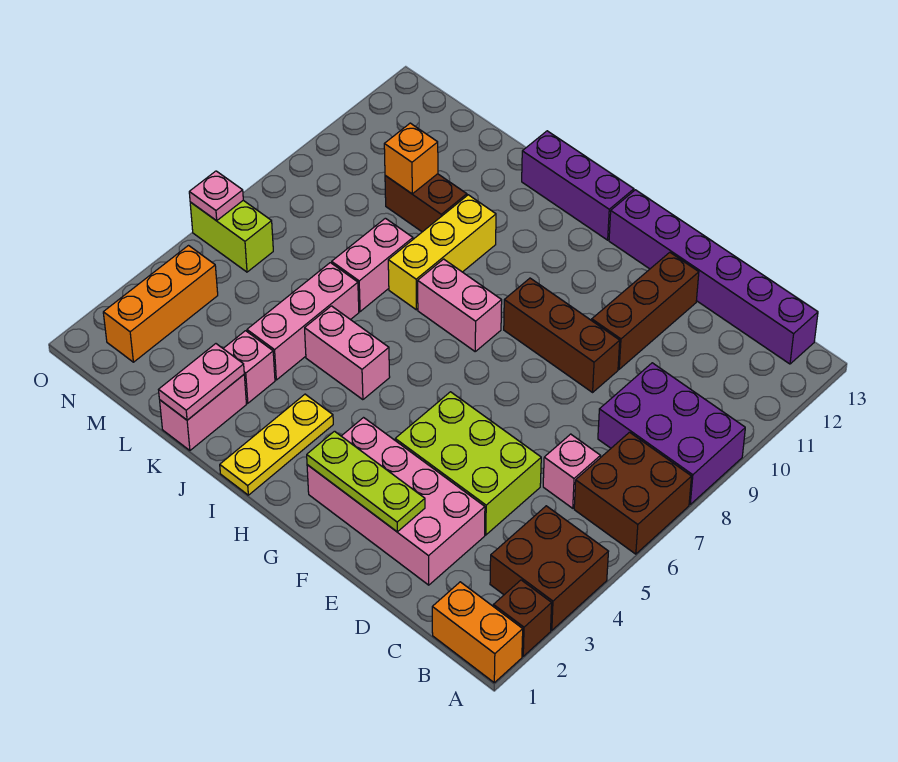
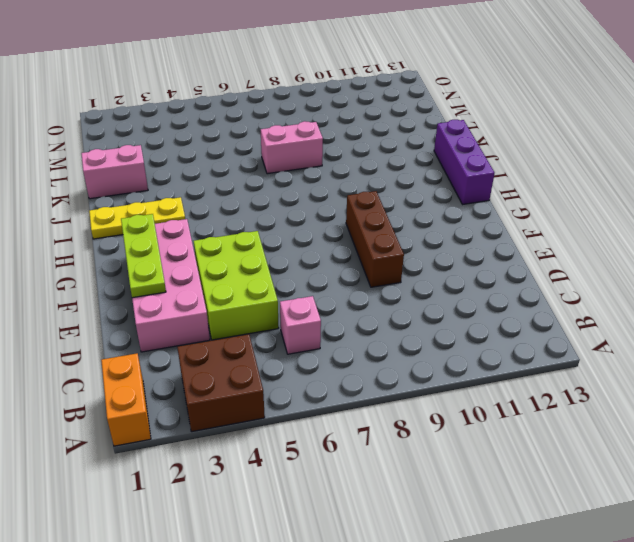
none -> brown 1x1 brick [493,580,552,656]
none -> brown 2x2 brick [574,432,692,554]
none -> purple 2x3 brick [598,363,745,504]

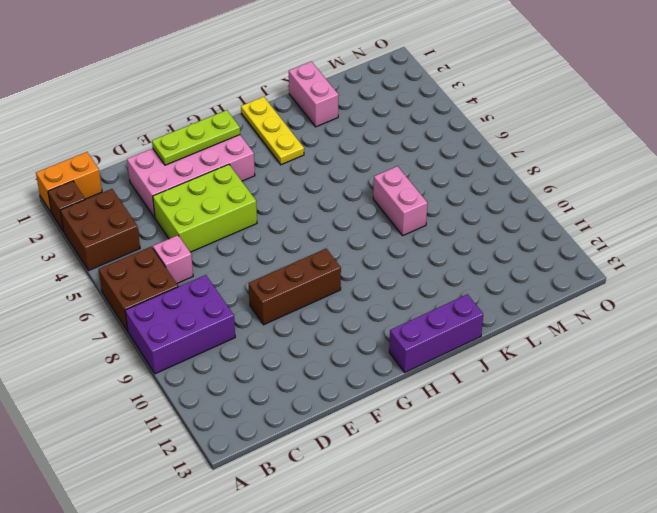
none -> purple 1x6 brick [609,190,818,364]
none -> brown 1x3 brick [592,252,699,369]
none -> pink 1x2 brick [418,259,502,351]

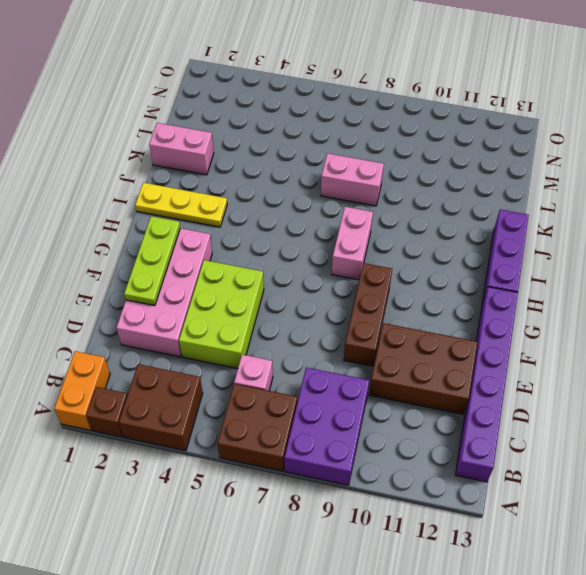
brown 2x3 brick [369,323,478,414] -> brown 1x3 brick [592,252,699,369]
none -> pink 1x2 brick [305,306,390,400]
none -> yellow 1x3 brick [388,195,496,310]
none -> pink 1x1 brick [223,331,275,403]

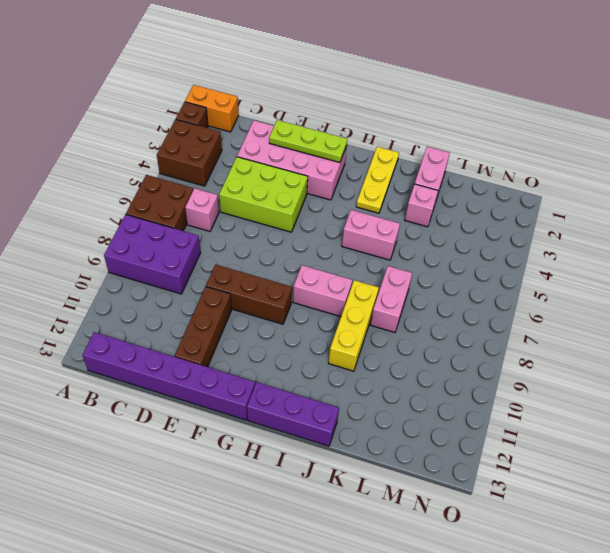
none -> pink 1x3 brick [247,263,359,380]
none -> brown 1x2 brick [385,174,467,232]
none -> orange 1x3 brick [103,246,218,362]

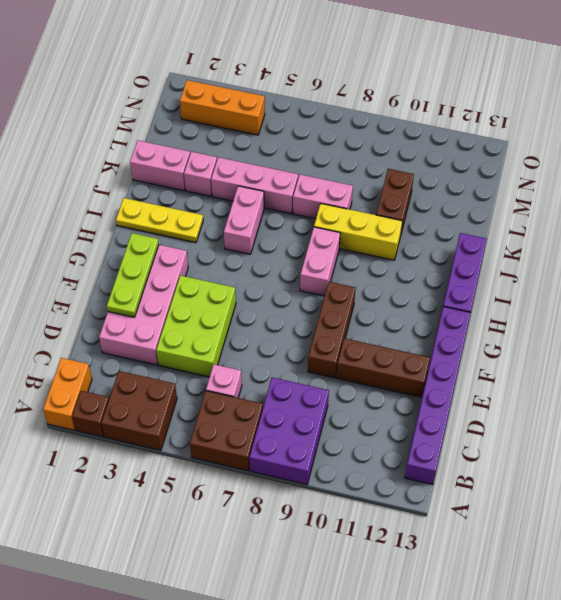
none -> lime 1x2 brick [190,200,273,272]
none -> pink 1x2 plate [159,344,244,420]
none -> orange 1x1 brick [384,123,438,194]

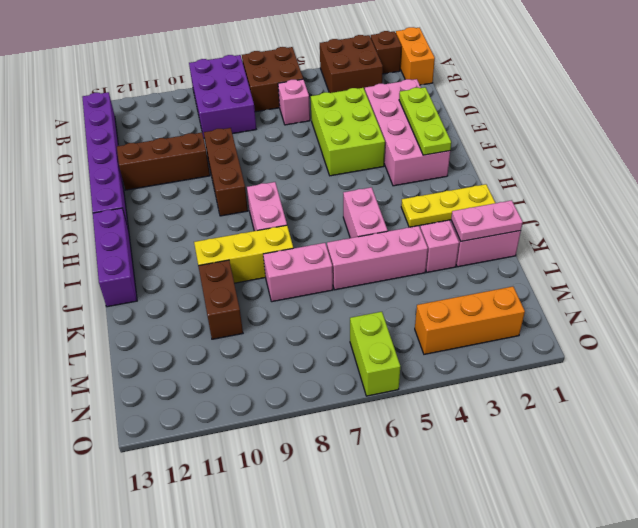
none -> orange 1x1 brick [384,123,438,194]
none -> pink 1x1 plate [189,171,243,221]

